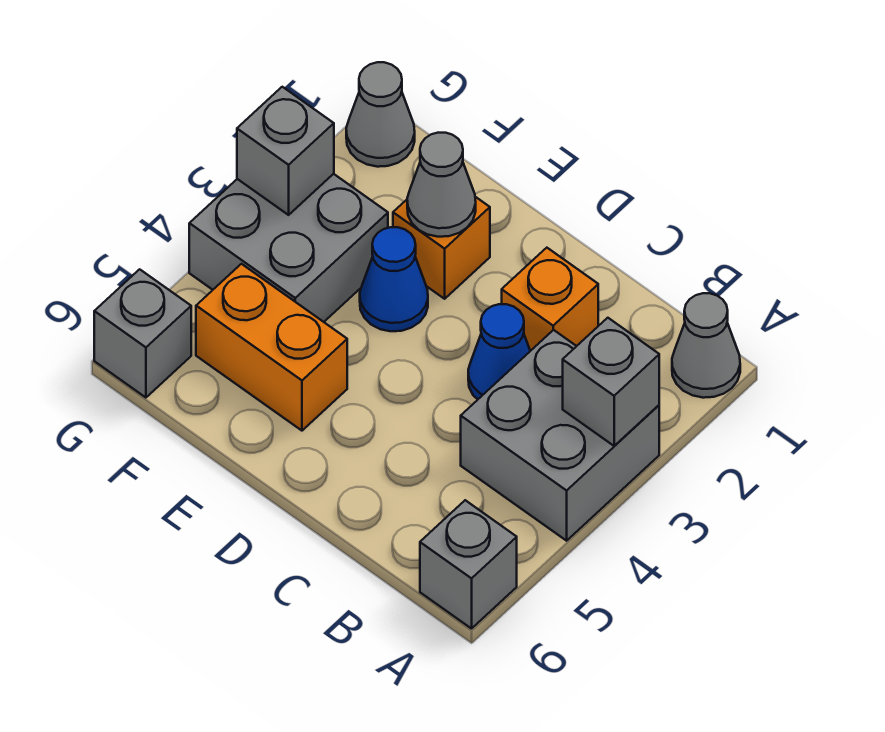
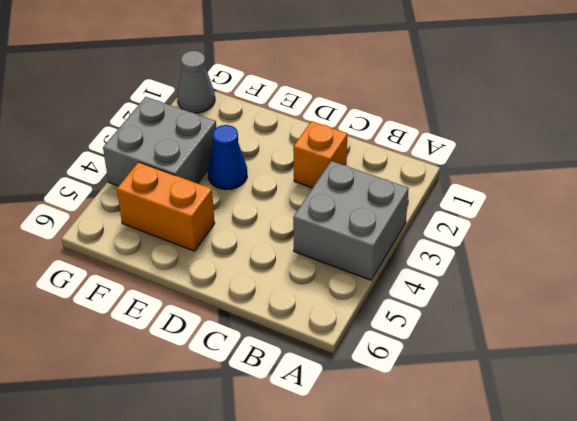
none -> grey 1x1 cone [672,293,740,398]
none -> grey 1x1 brick [420,500,517,629]
none -> blue 1x1 cone [468,304,530,399]

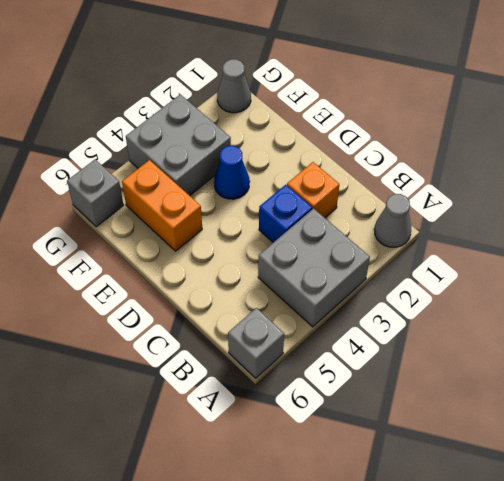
blue 1x1 brick [259,185,312,243] -> blue 1x1 cone [468,304,530,399]
none -> orange 1x1 brick [393,197,490,299]
none -> grey 1x1 brick [563,318,659,446]
none -> grey 1x1 cone [407,133,476,237]

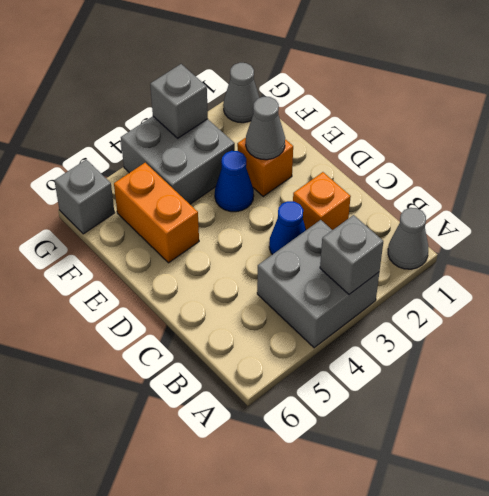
none -> grey 1x1 brick [420,500,517,629]

